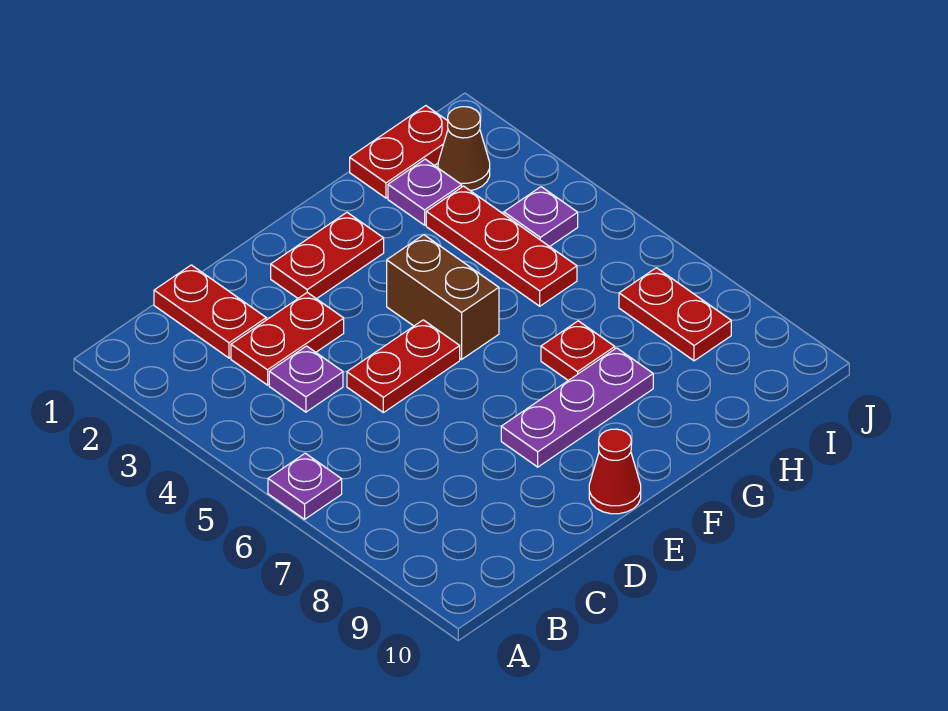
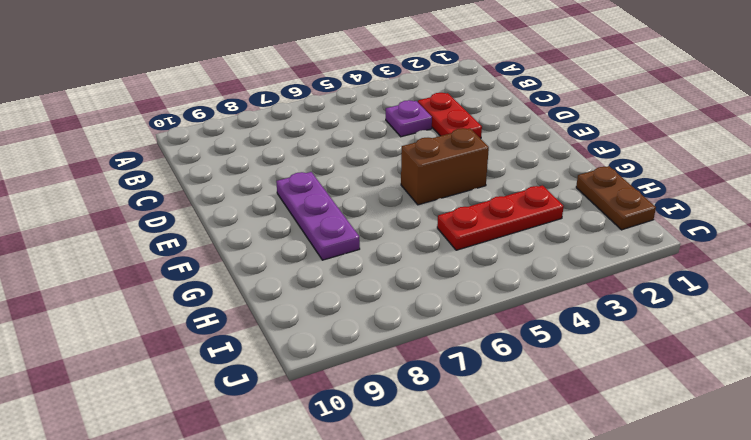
brown 1x2 plate [576,166,656,230] -> red 1x2 plate [350,106,448,198]
none -> purple 1x1 plate [268,453,342,519]
none -> red 1x2 plate [154,265,266,358]
none -> red 1x2 plate [347,320,460,413]

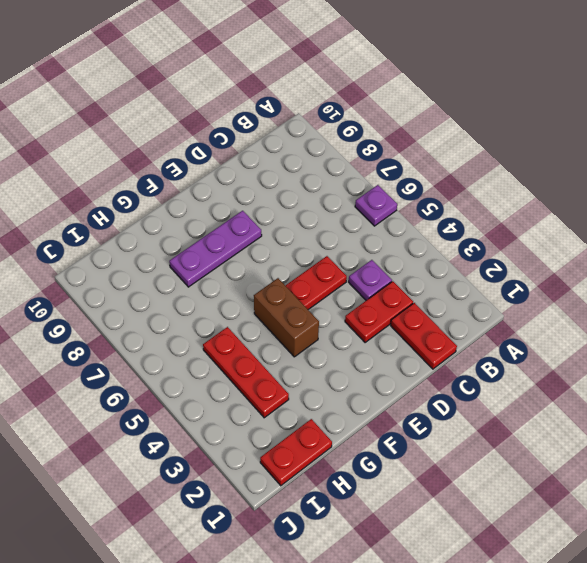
none -> red 1x2 plate [271,212,384,299]
none -> red 1x1 cone [589,429,641,514]
none -> red 1x1 plate [541,321,615,380]

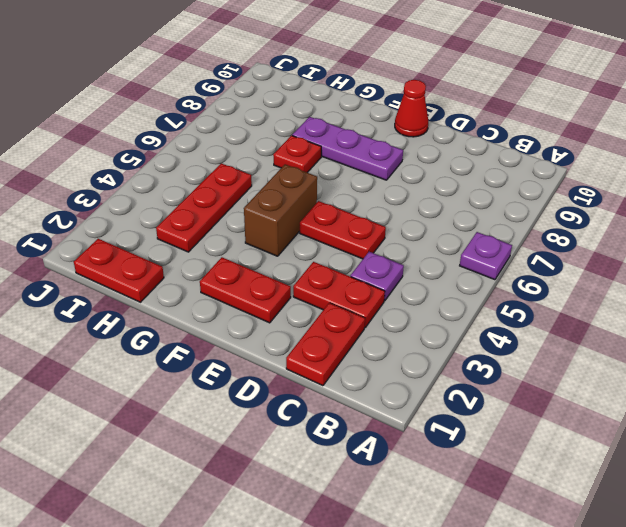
none -> purple 1x1 plate [388,159,462,225]
none -> brown 1x1 cone [438,107,490,191]
none -> purple 1x1 plate [504,187,578,246]

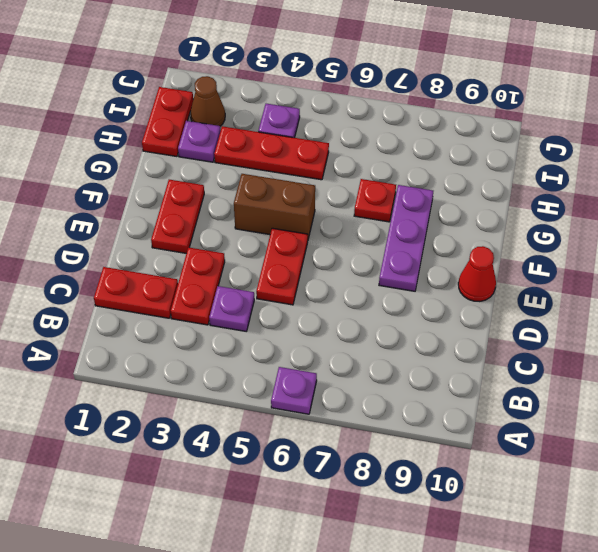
none -> red 1x2 plate [619,268,731,361]

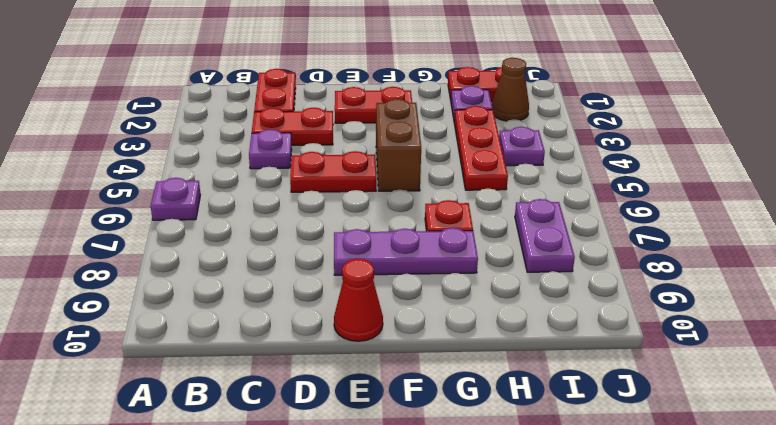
purple 1x2 plate [515,199,575,272] -> red 1x2 plate [619,268,731,361]

